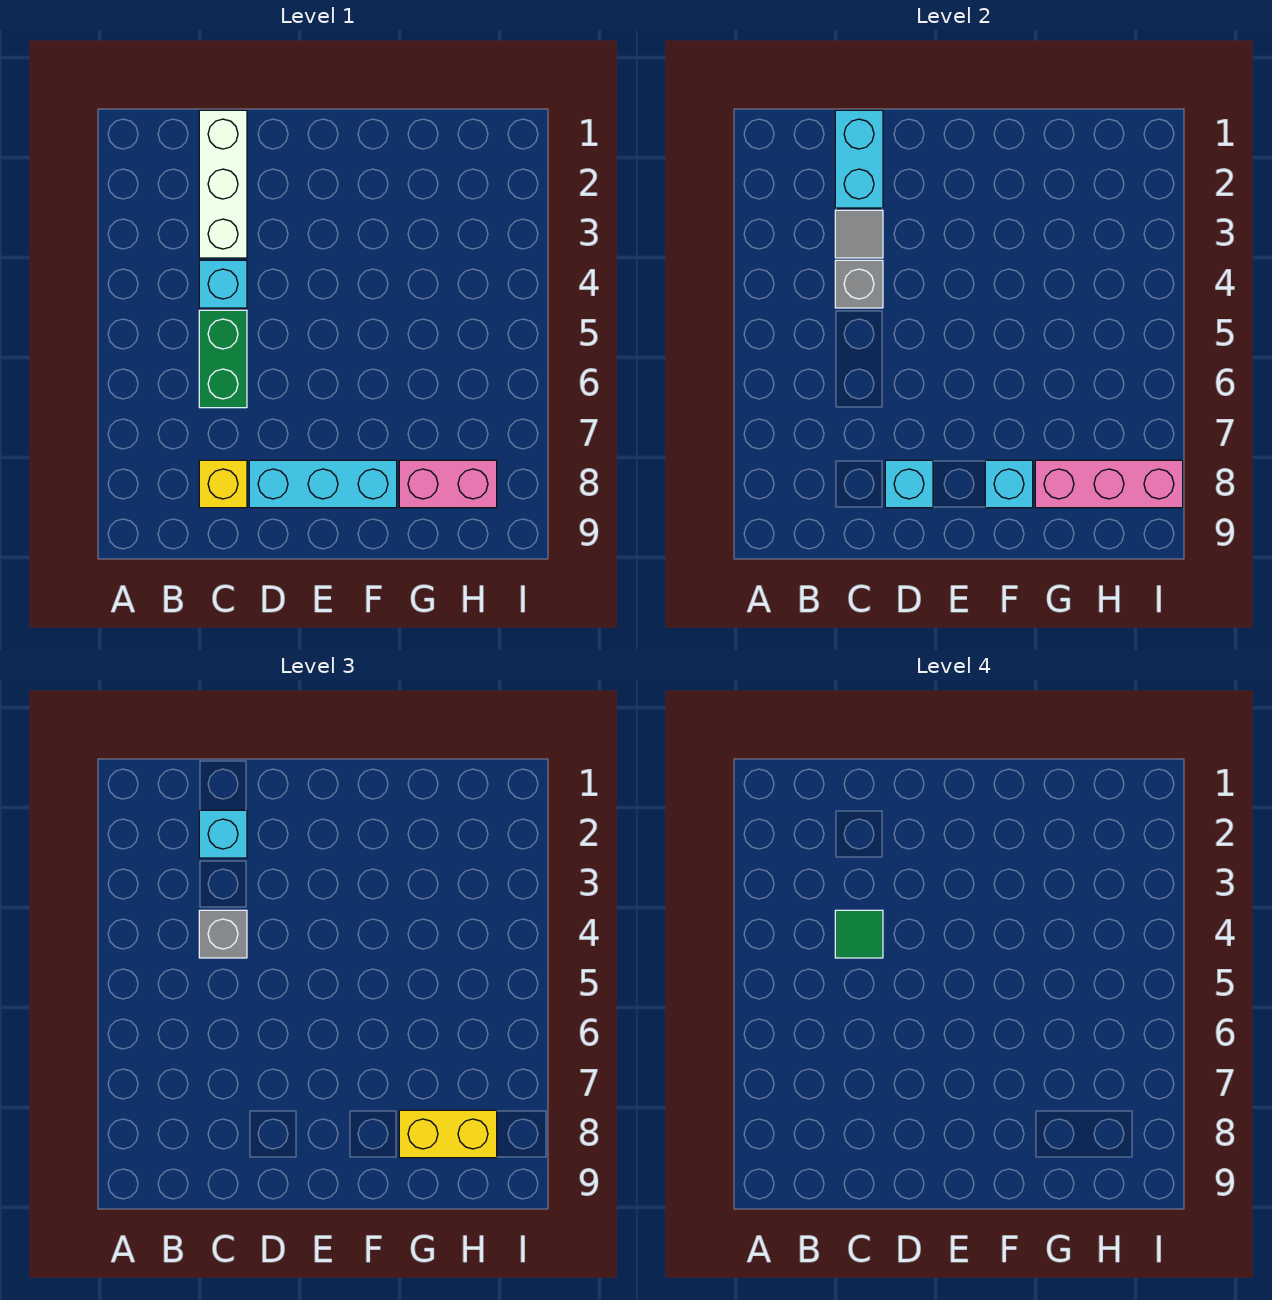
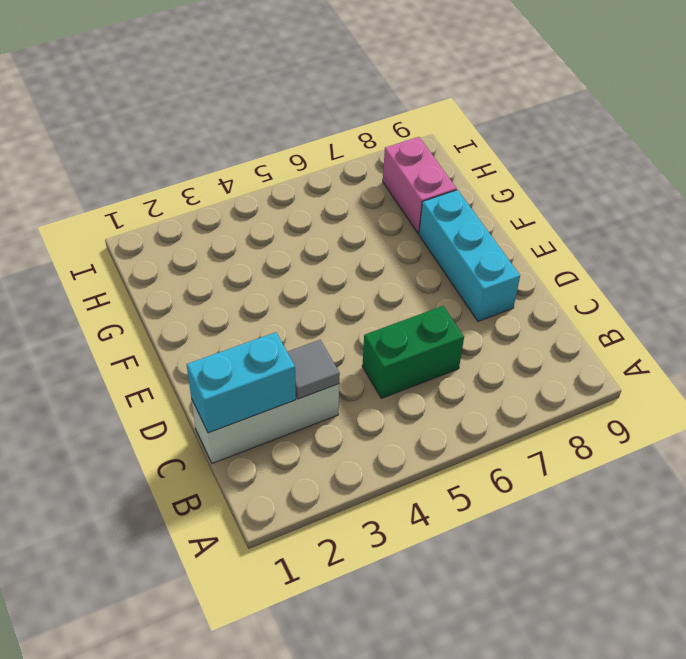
none -> cyan 1x1 brick [199,260,247,308]
none -> yellow 1x1 brick [199,460,247,508]
none -> grey 1x1 brick [835,260,883,308]

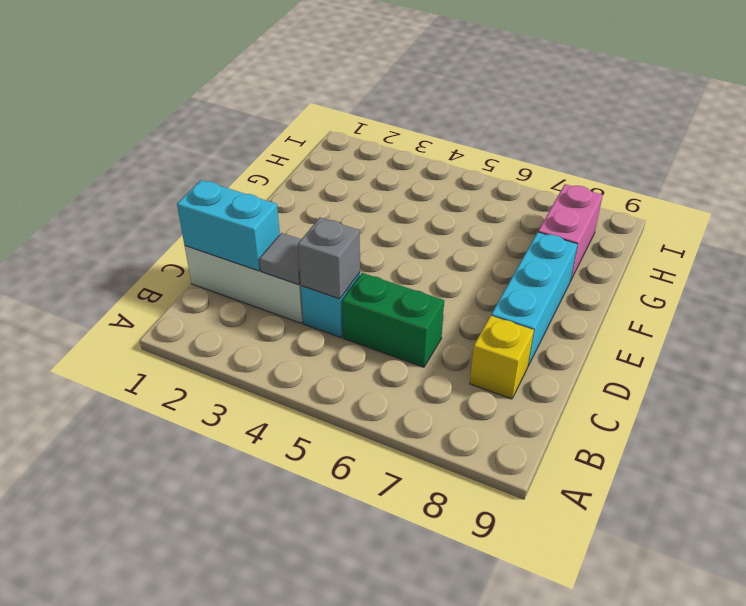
none -> cyan 1x1 brick [885,460,933,508]
none -> cyan 1x1 brick [985,460,1033,508]
none -> pink 1x3 brick [1035,460,1183,508]

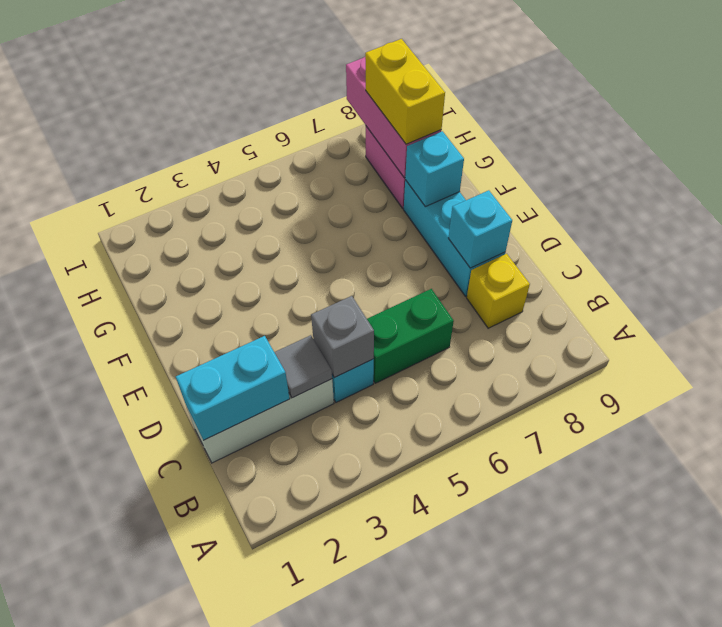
none -> cyan 1x1 brick [199,810,247,858]
none -> grey 1x1 brick [199,910,247,958]
none -> green 1x1 tile [835,910,883,958]

